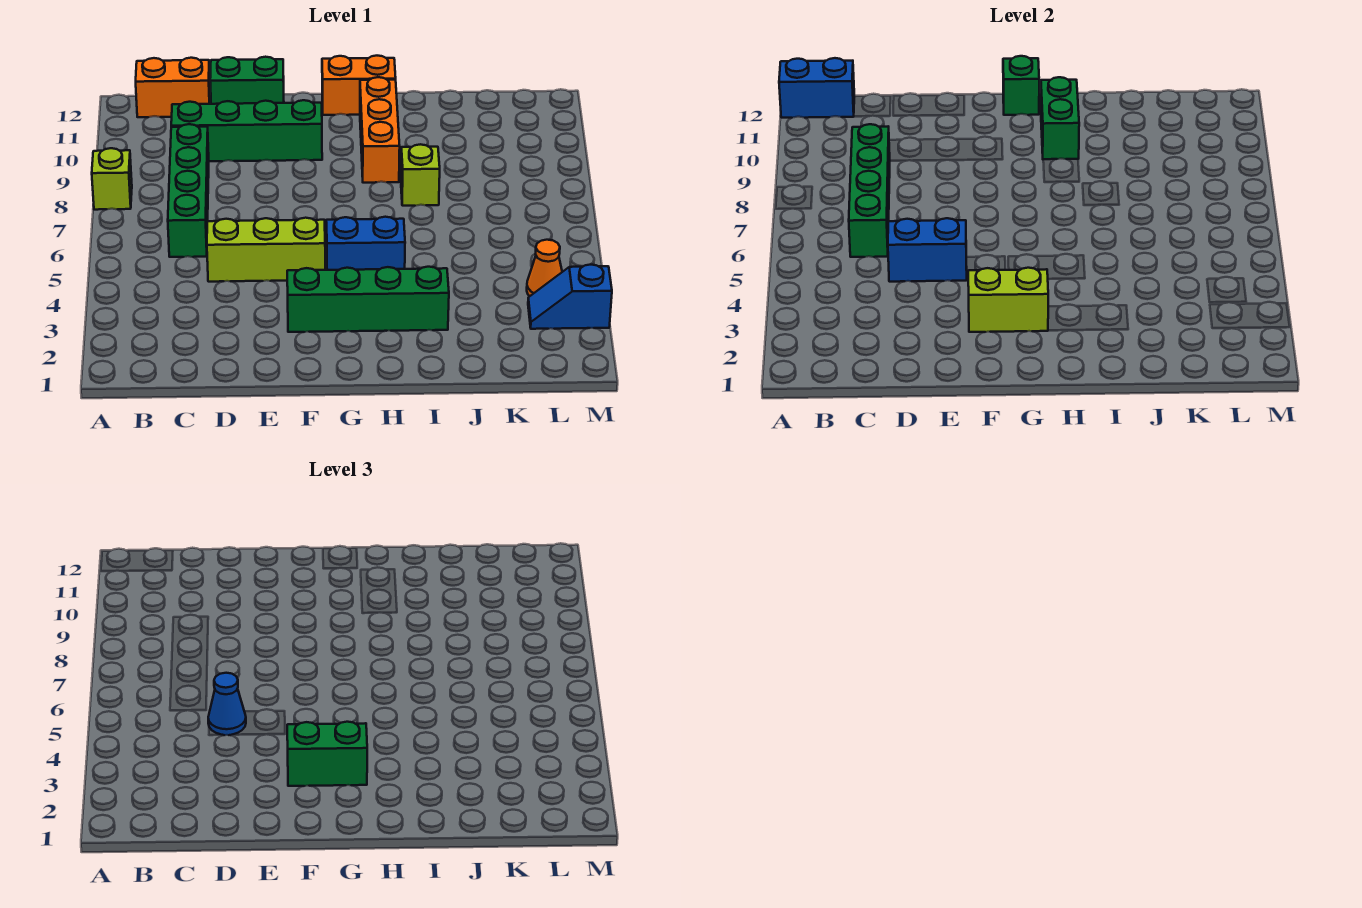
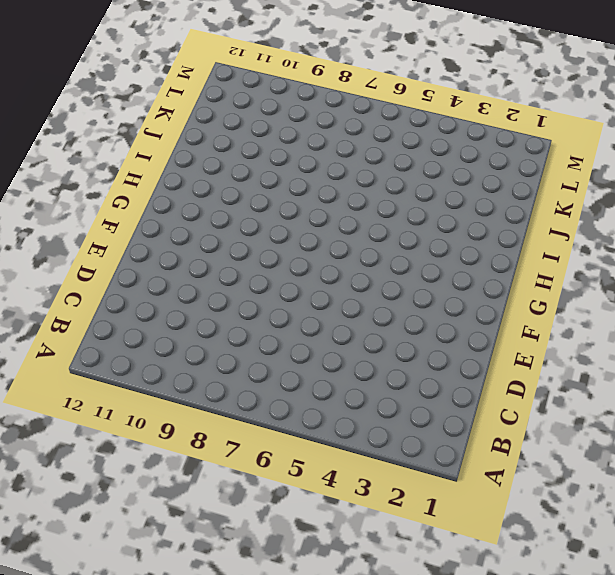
none -> lime 1x1 brick [92,148,132,210]
none -> orange 1x2 brick [136,58,210,117]
none -> green 1x4 brick [168,124,209,257]

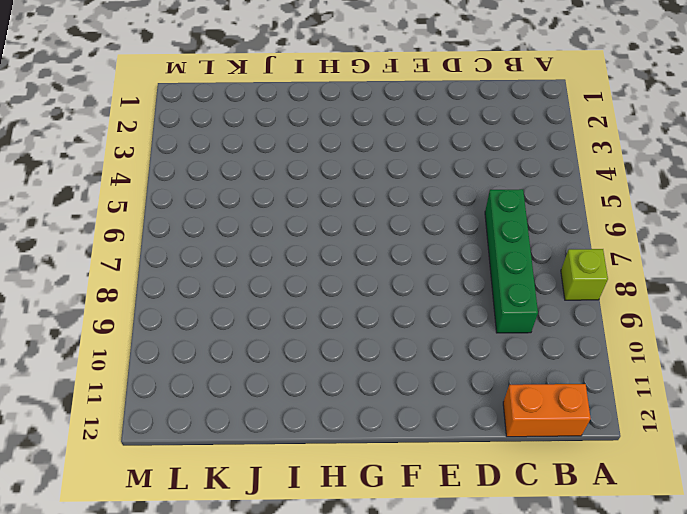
none -> green 1x4 brick [171,100,322,161]
none -> lime 1x3 brick [207,218,325,282]
none -> green 1x2 brick [210,57,284,104]

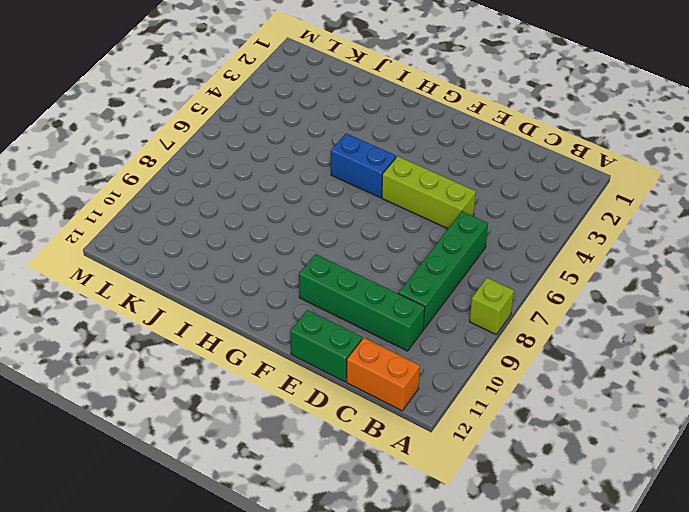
none -> green 1x4 brick [287,267,449,332]
none -> orange 1x2 brick [322,56,396,115]
none -> orange 1x3 brick [360,77,400,183]

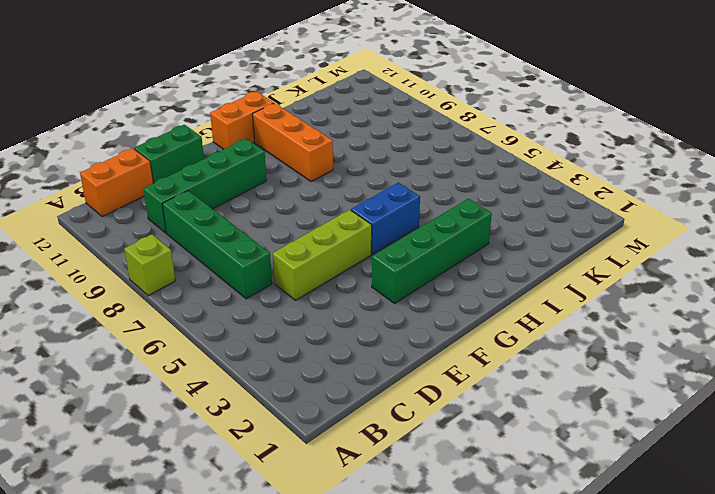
none -> lime 1x1 brick [401,144,440,206]
none -> blue 1x2 slope [528,264,612,329]
none -> orange 1x1 cone [527,240,562,296]

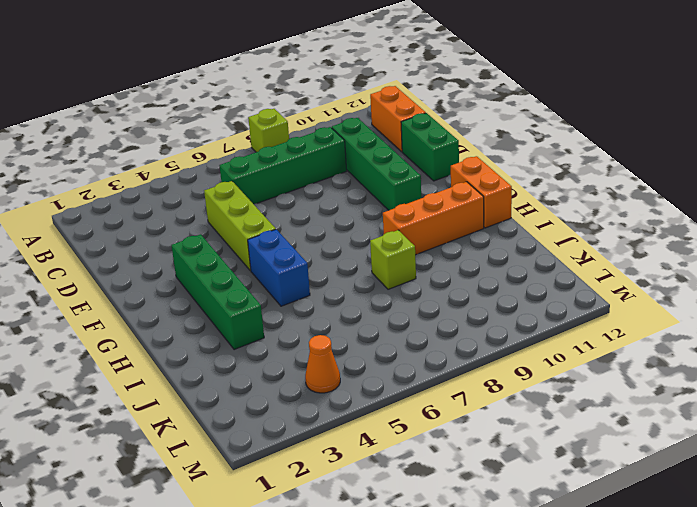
none -> blue 1x2 slope [528,264,612,329]
none -> blue 1x2 brick [779,58,854,118]
none -> green 1x4 brick [849,124,890,257]

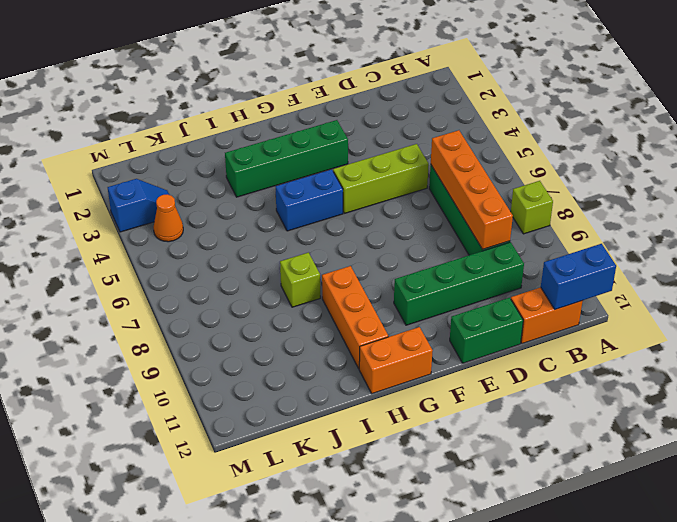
orange 1x4 brick [431,130,513,249] -> green 1x4 brick [849,124,890,257]
none -> blue 1x2 brick [888,218,967,282]
none -> lime 1x2 brick [968,268,1048,332]
none -> green 1x1 brick [1003,56,1039,115]

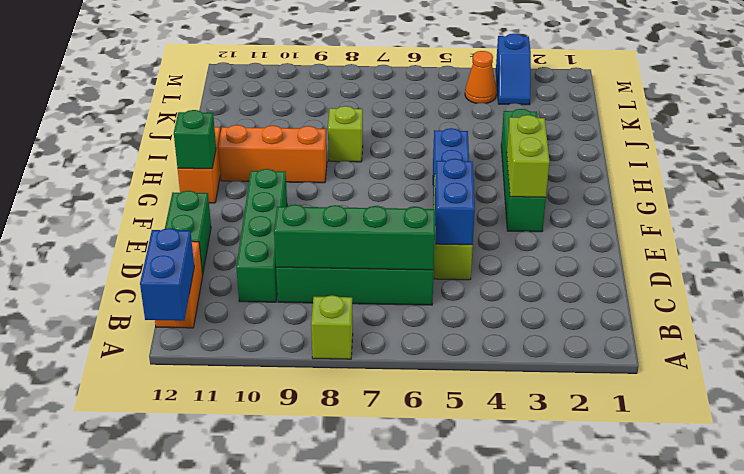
none -> green 1x2 brick [1041,77,1079,159]
none -> blue 1x1 cone [208,673,246,735]
none -> green 1x2 brick [287,722,367,786]

